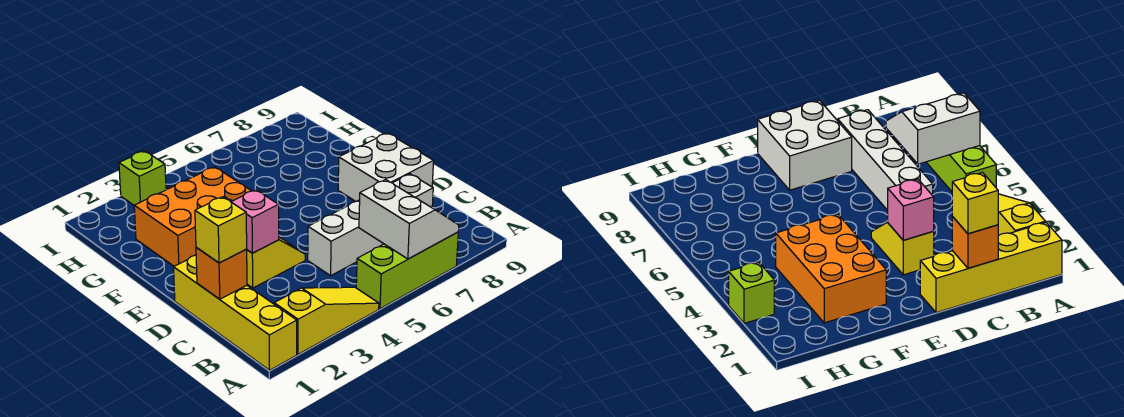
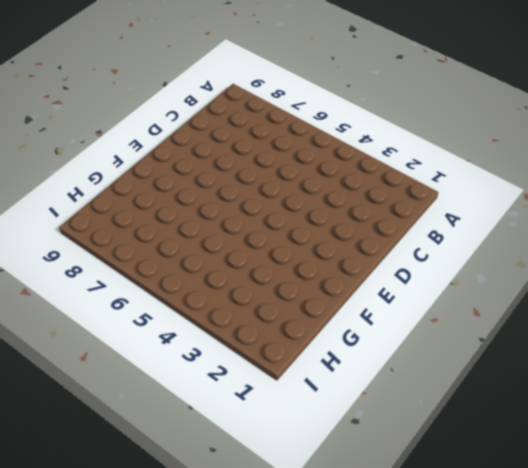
none -> yellow 1x4 brick [174,255,297,370]
none -> yellow 1x3 slope [274,287,379,354]
none -> lime 1x3 brick [356,232,458,309]

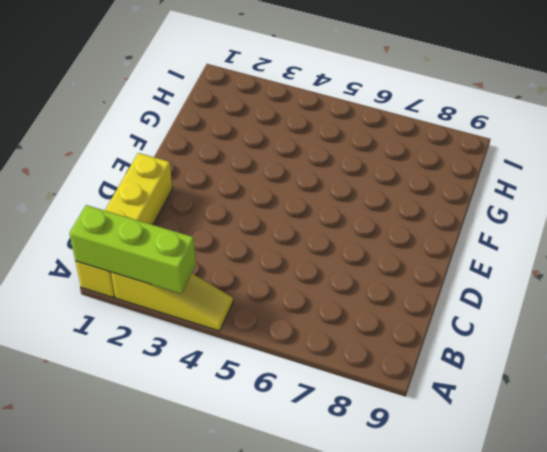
lime 1x3 brick [69,205,196,294] -> lime 1x3 brick moved to [356,232,458,309]
none -> white 1x4 brick [308,174,433,276]
none -> yellow 1x2 slope [247,237,305,288]
none -> white 2x2 brick [338,133,434,201]

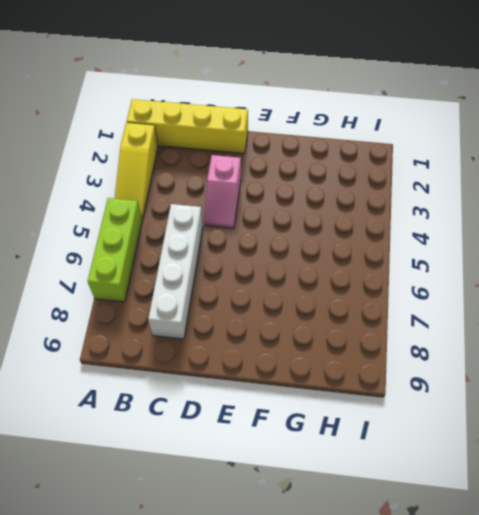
pink 1x2 slope [204,155,241,228] -> yellow 1x2 slope [247,237,305,288]
none -> white 2x2 brick [338,133,434,201]
none -> orange 2x3 brick [134,167,251,266]
none -> lime 1x1 brick [119,151,166,205]

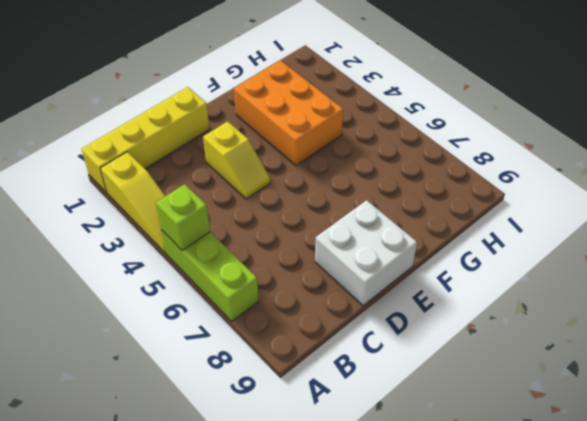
lime 1x1 brick [156,184,210,250] -> lime 1x1 brick moved to [119,151,166,205]
none -> white 1x4 brick [308,174,433,276]
none -> white 2x2 slope [359,180,459,259]
none -> orange 1x1 brick [196,248,247,299]

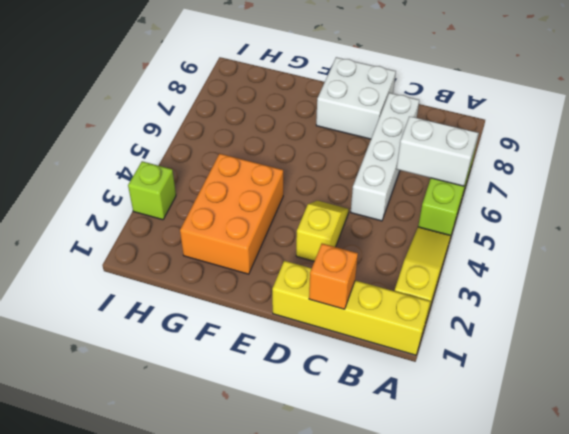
none -> pink 1x1 brick [232,190,279,253]
none -> yellow 1x1 brick [195,197,247,263]

